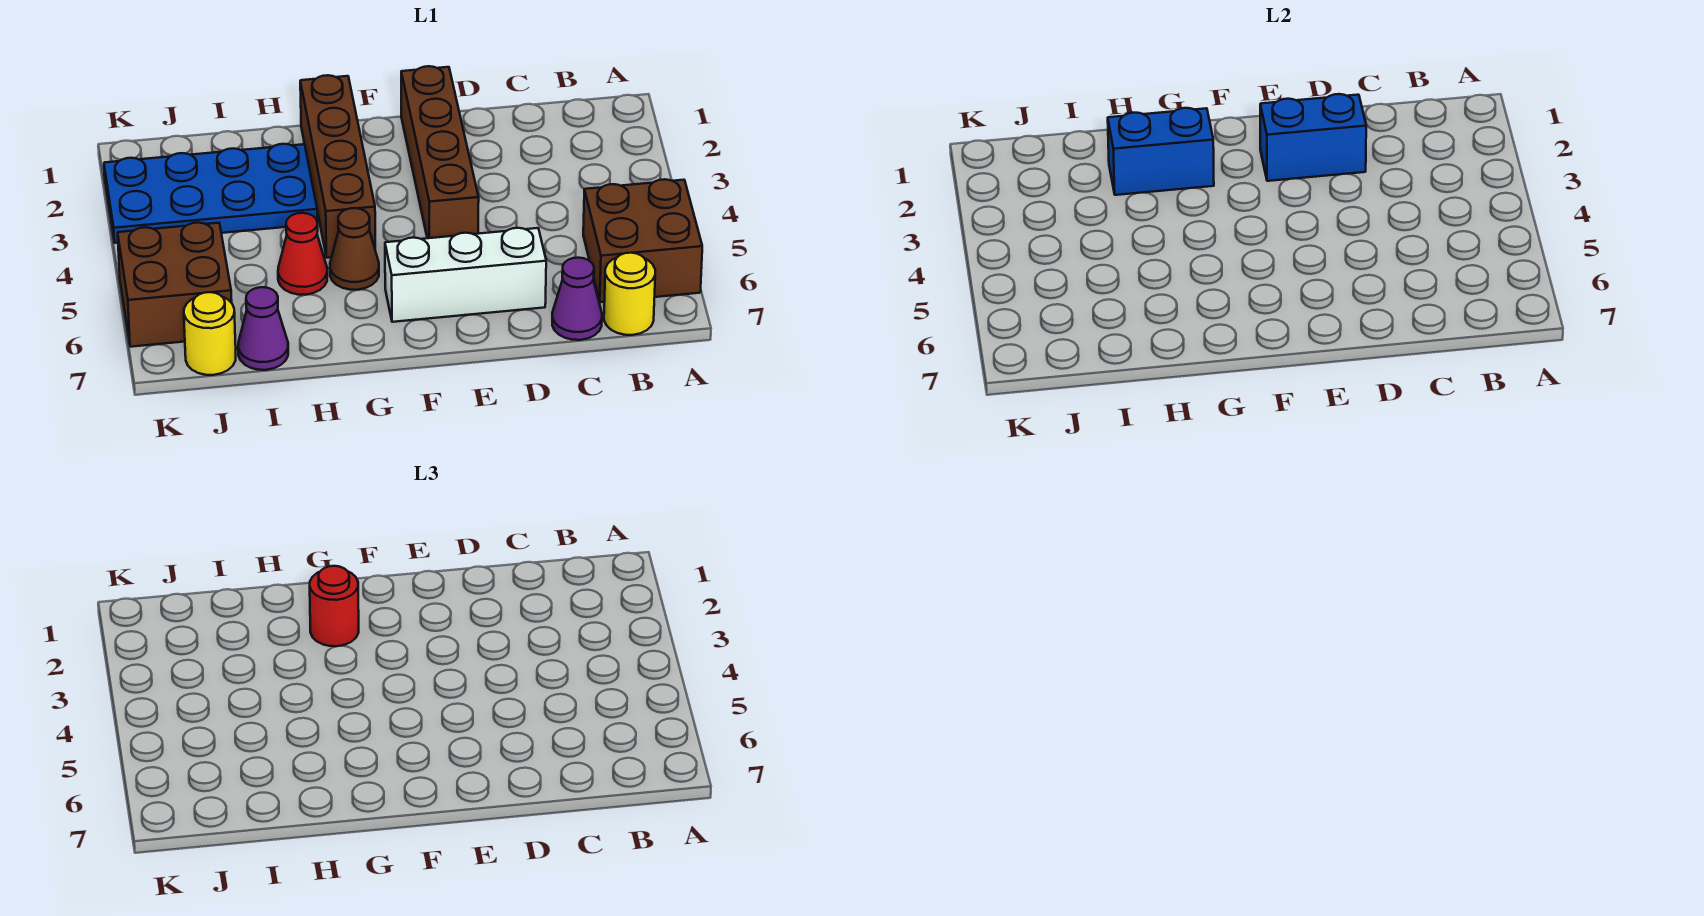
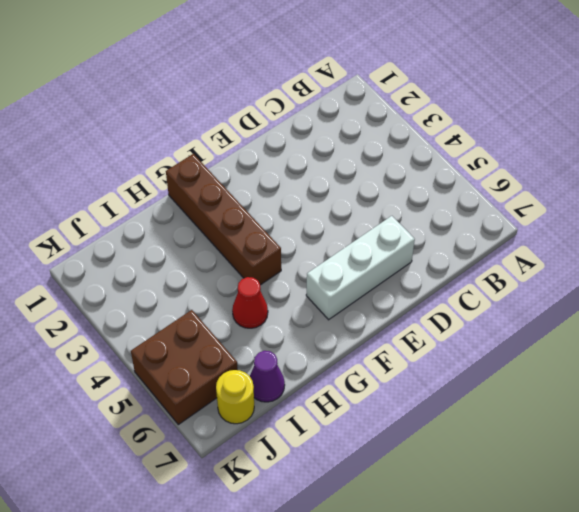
none -> brown 2x2 brick [583,179,702,302]
none -> yellow 1x1 round brick [604,253,655,335]
none -> purple 1x1 cone [552,258,602,340]

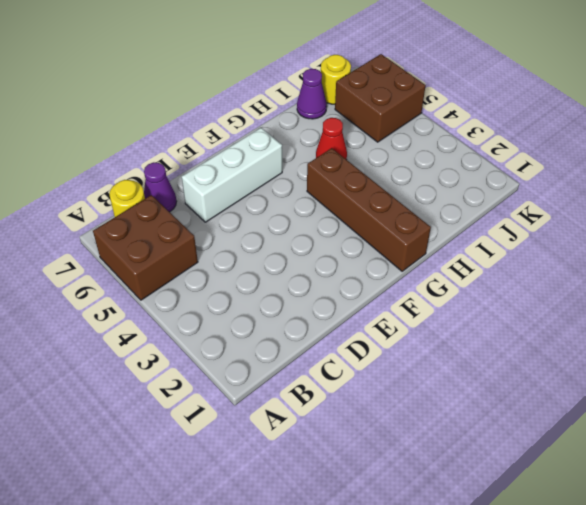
none -> brown 1x4 brick [401,66,479,238]
none -> brown 1x1 cone [330,208,379,290]
none -> blue 2x4 plate [104,144,317,243]

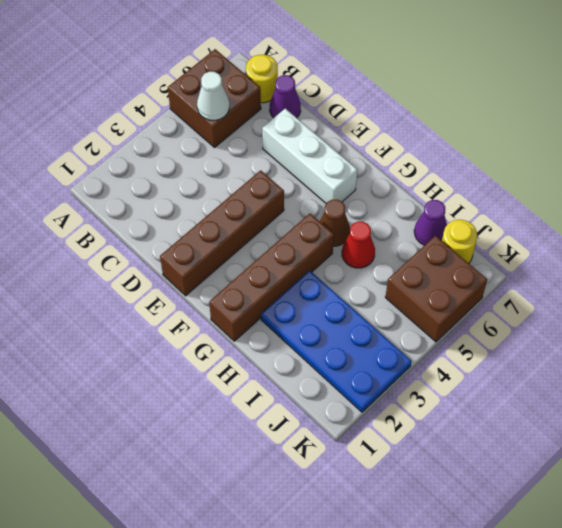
white 1x1 cone [197,72,229,120] -> none
none -> blue 1x2 brick [1260,94,1366,181]
none -> blue 1x2 brick [1108,108,1214,195]
none -> red 1x1 round brick [310,566,359,646]

